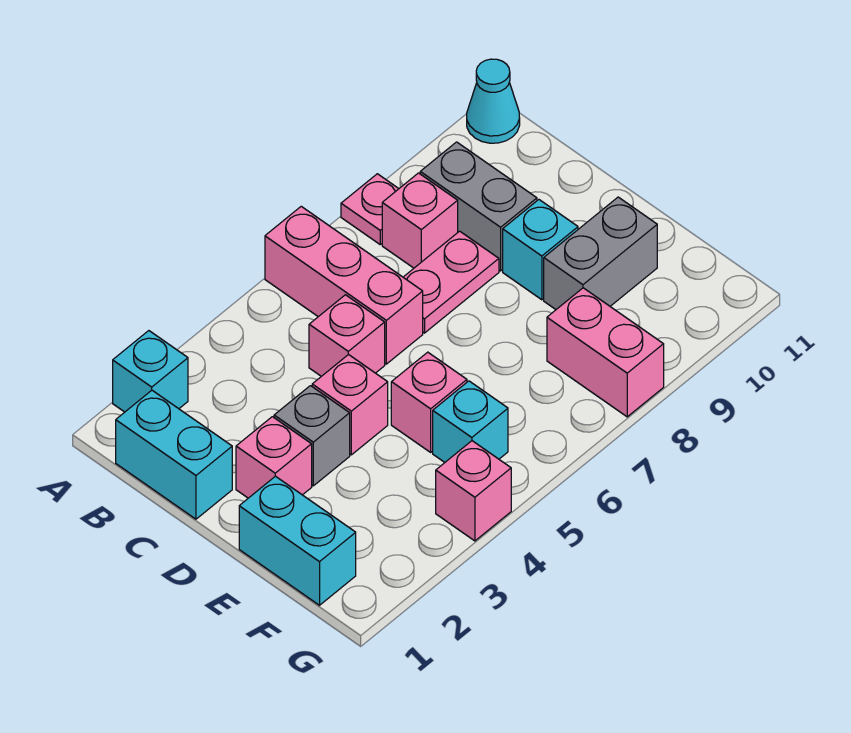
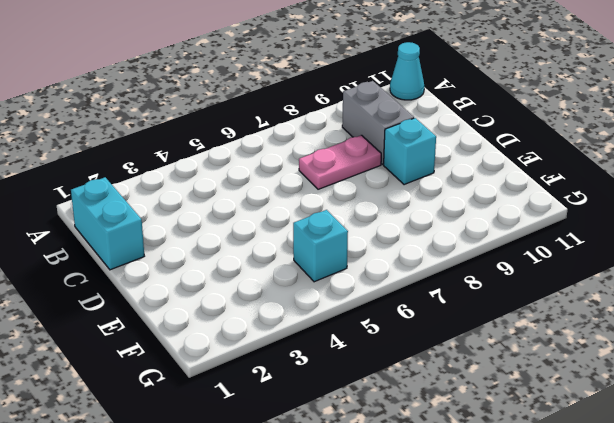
none -> cyan 1x1 brick [113,331,188,412]
none -> pink 1x3 brick [265,206,423,364]
none -> pink 1x1 plate [341,174,399,244]

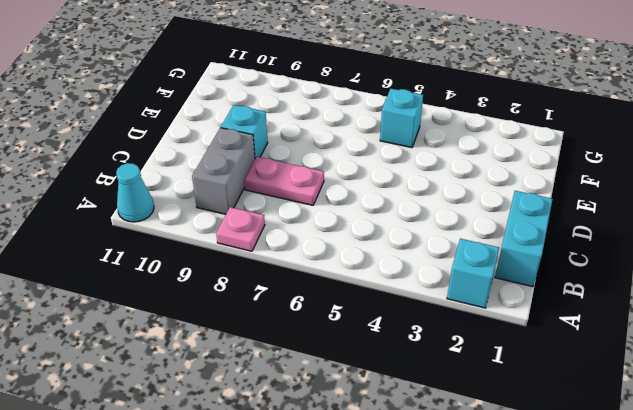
none -> pink 1x3 brick [265,206,423,364]
none -> pink 1x1 brick [382,173,458,268]
none -> pink 1x1 brick [309,295,385,376]

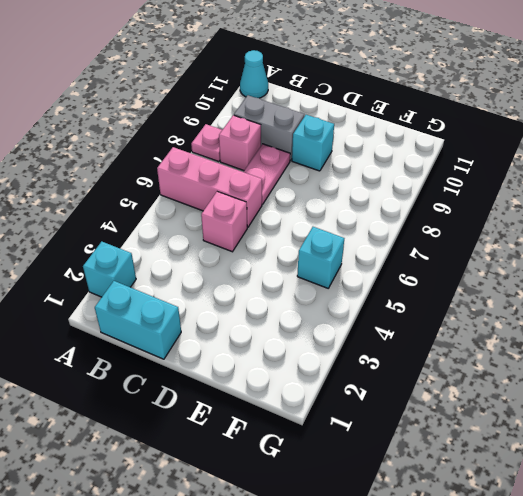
none -> pink 1x1 brick [236,417,312,498]
none -> grey 1x1 brick [274,386,350,486]
none -> pink 1x1 brick [312,354,388,455]

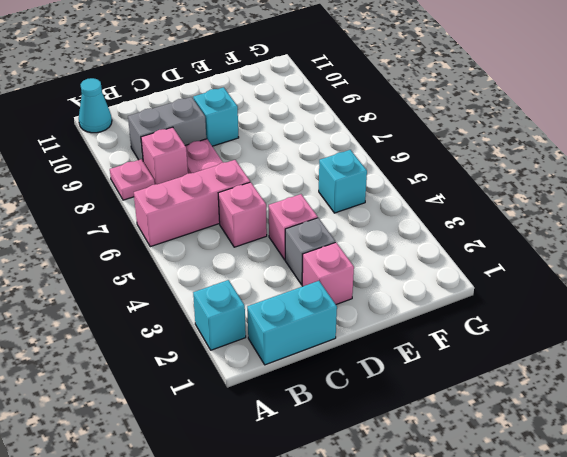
none -> cyan 1x2 brick [239,476,356,605]
none -> pink 1x1 brick [391,352,467,452]
none -> grey 1x2 brick [544,197,657,309]

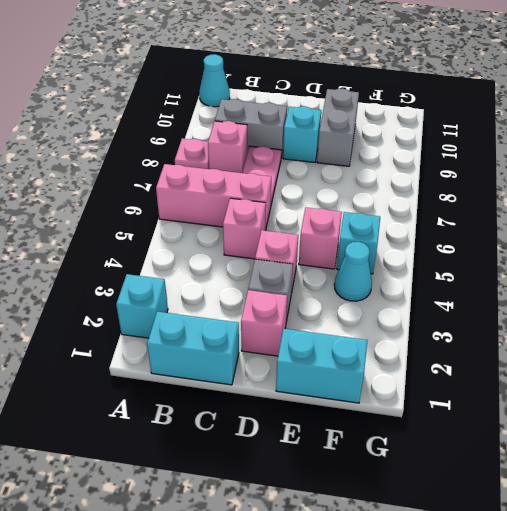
cyan 1x1 cone [334,242,372,301] -> none
none -> pink 1x2 brick [547,288,664,417]
none -> pink 1x1 brick [436,441,511,541]

